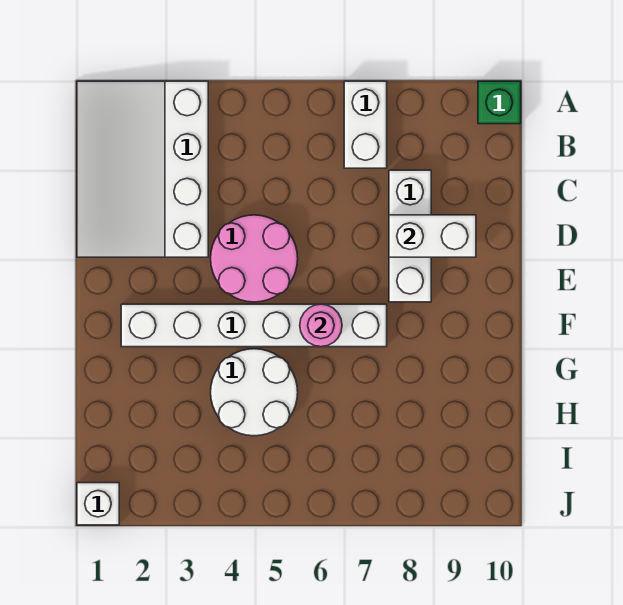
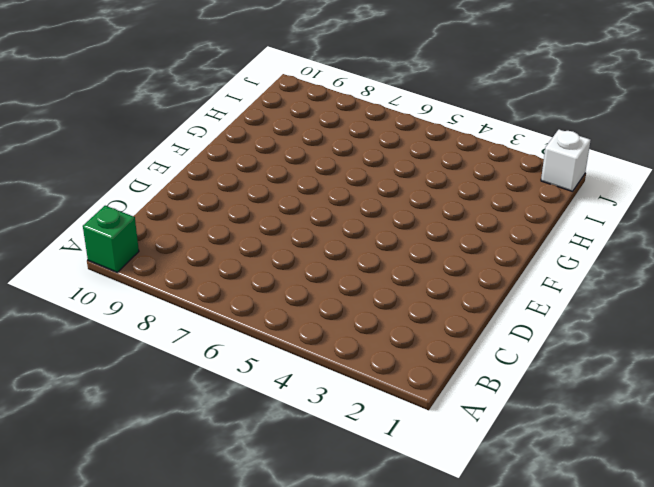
none -> white 3x4 slope [77,81,208,257]
none -> white 1x2 brick [344,81,387,168]

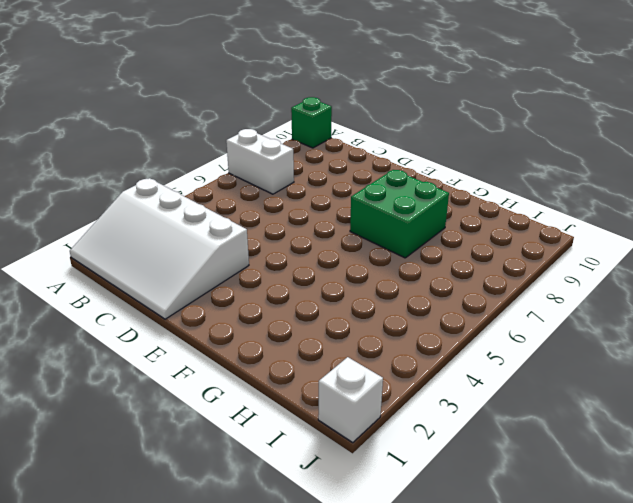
green 2x2 brick [350,170,449,258] -> white 1x6 brick [121,304,387,347]
none -> white 1x3 brick [389,170,431,302]
none -> pink 2x2 round brick [211,215,298,302]

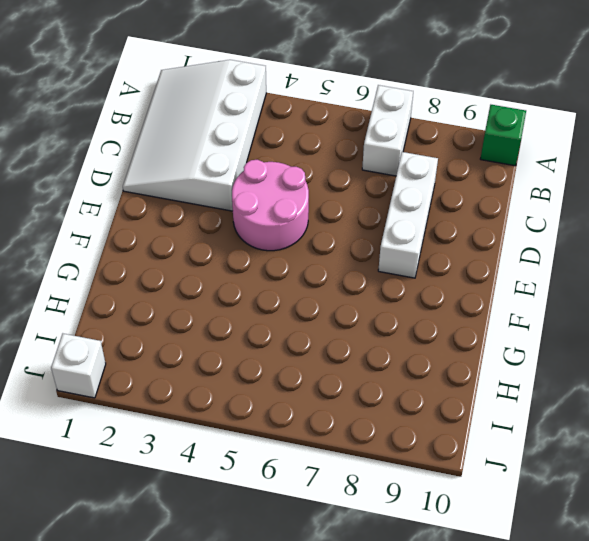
none -> white 1x6 brick [121,304,387,347]
none -> white 2x2 round brick [211,349,298,436]

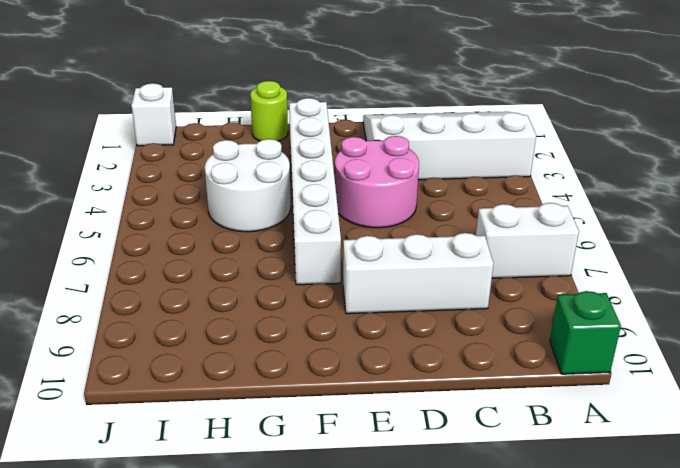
lime 1x1 round brick [250,81,288,141] -> none
none -> white 1x2 brick [389,215,476,257]
none -> pink 1x1 round brick [300,304,342,347]

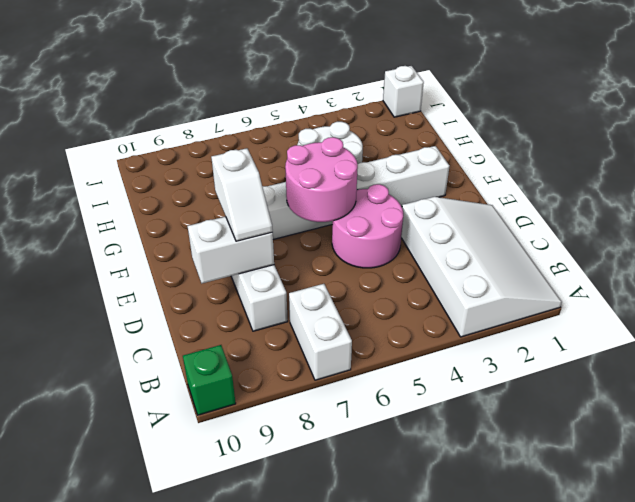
white 1x2 slope [211,148,273,241] -> none
pink 2x2 round brick [285,137,358,222] -> pink 1x1 round brick [300,304,342,347]

